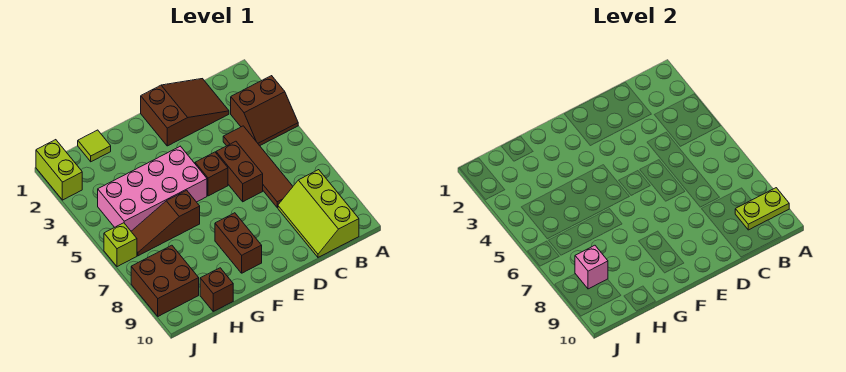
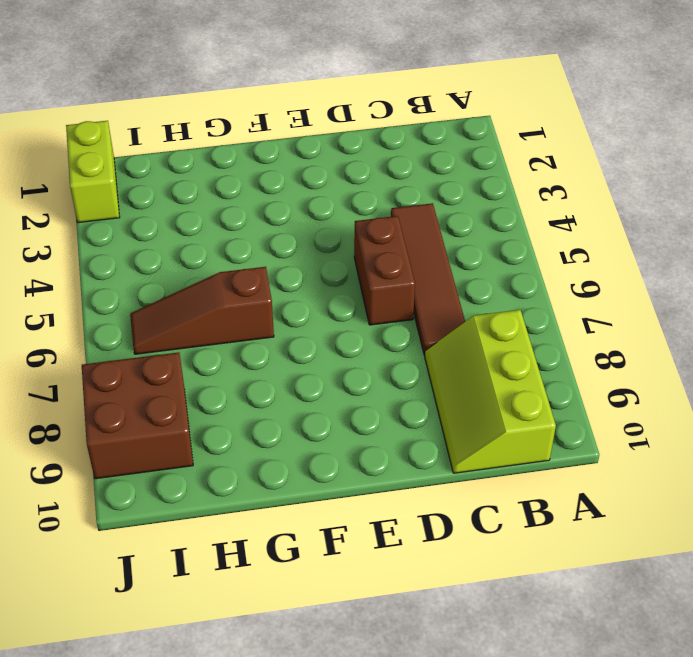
none -> brown 2x2 slope [231,76,298,146]
none -> brown 2x3 slope [141,79,229,146]
none -> brown 1x1 brick [195,152,228,196]

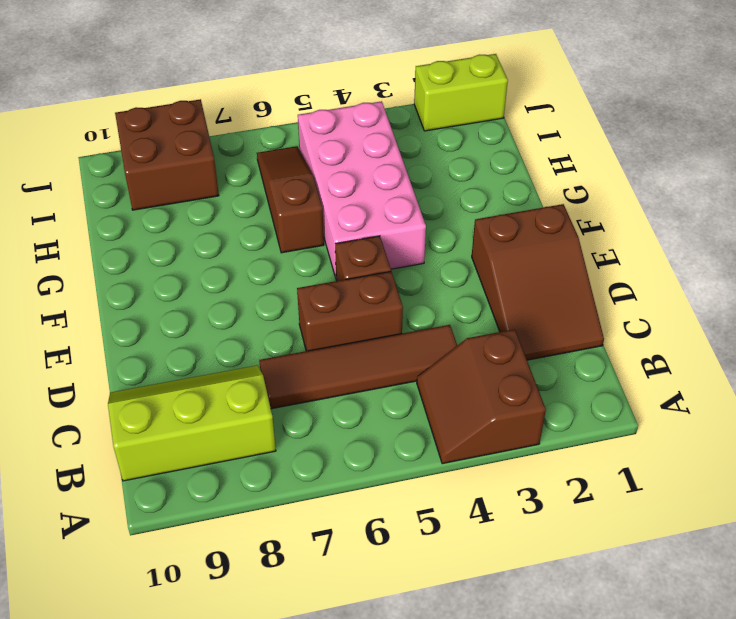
none -> brown 1x2 brick [215,213,262,273]
none -> lime 1x1 tile [78,130,111,162]
none -> brown 1x1 brick [200,268,233,311]

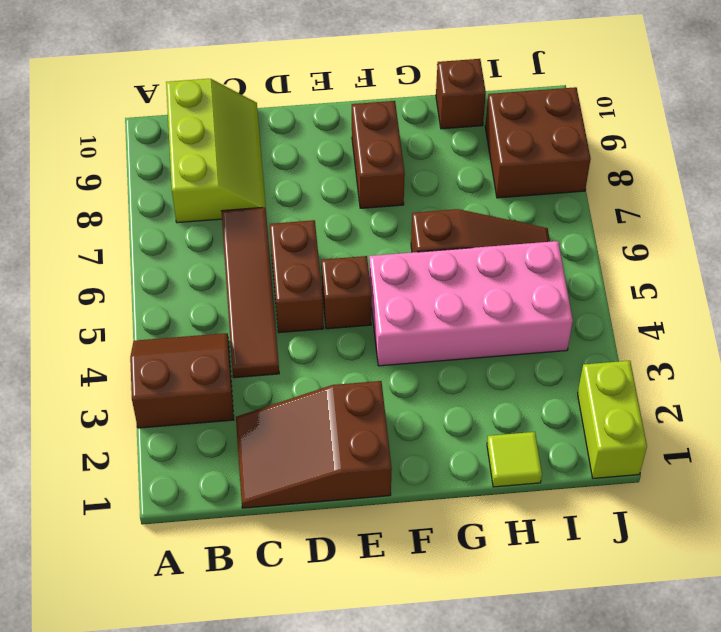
none -> lime 1x1 brick [104,223,137,267]
none -> lime 1x2 plate [735,188,789,230]
none -> pink 1x1 brick [575,245,608,289]

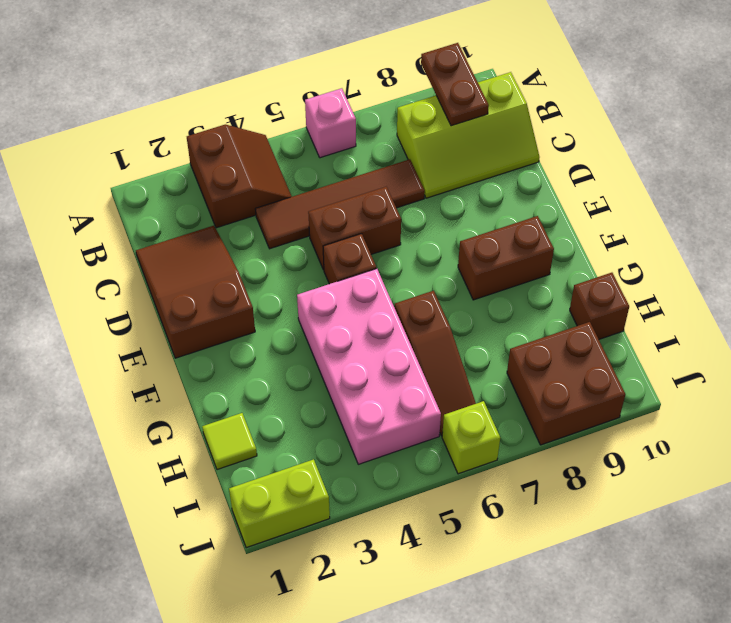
pink 1x1 brick [305,88,356,158] -> pink 1x1 brick moved to [575,245,608,289]
brown 1x2 plate [421,43,489,126] -> lime 1x2 plate [735,188,789,230]

